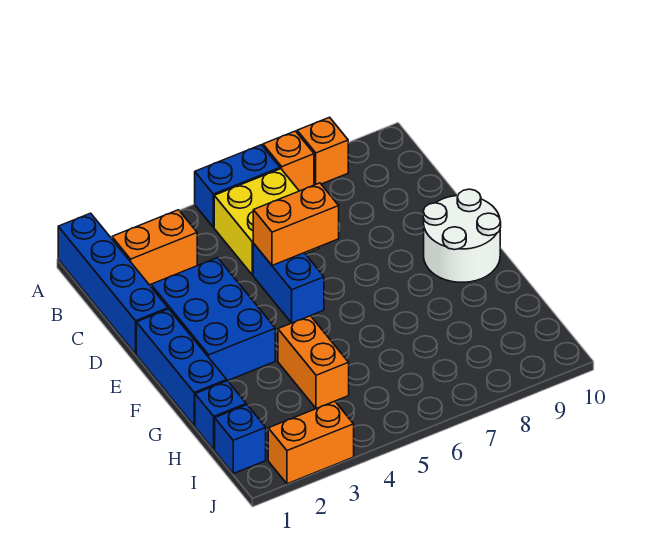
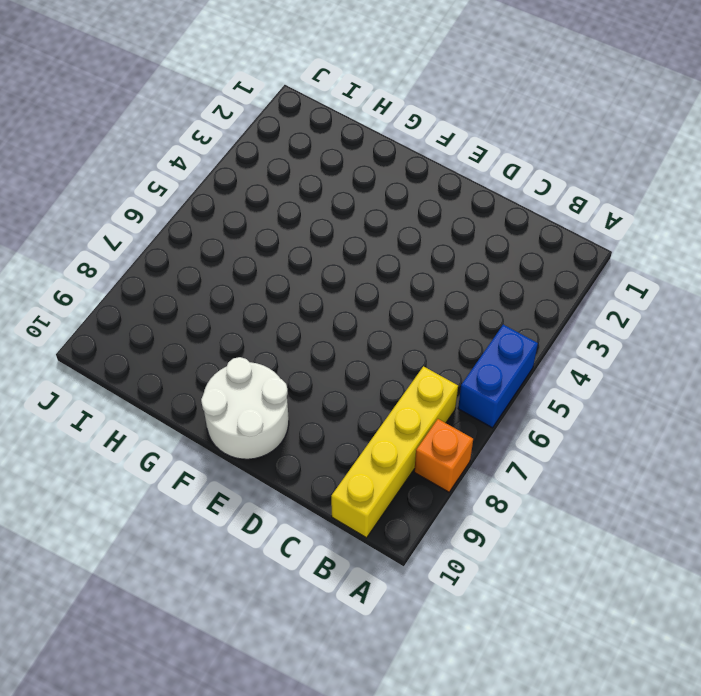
yellow 1x4 brick [331,366,458,538] -> none
none -> blue 1x4 brick [58,213,168,354]
none -> orange 1x1 brick [263,131,314,191]
none -> orange 1x2 brick [112,210,197,285]

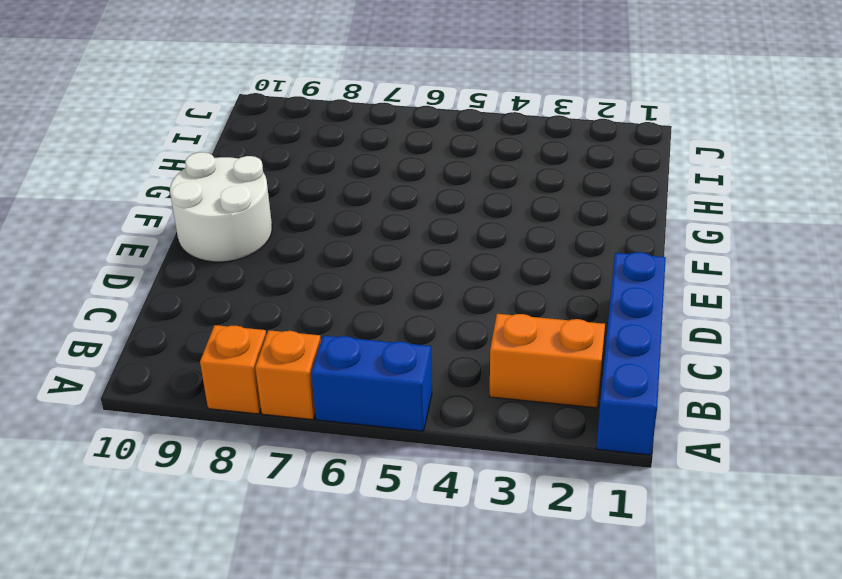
none -> yellow 2x2 brick [214,169,319,275]
none -> blue 2x3 brick [151,258,275,381]
none -> blue 1x2 brick [253,244,324,323]

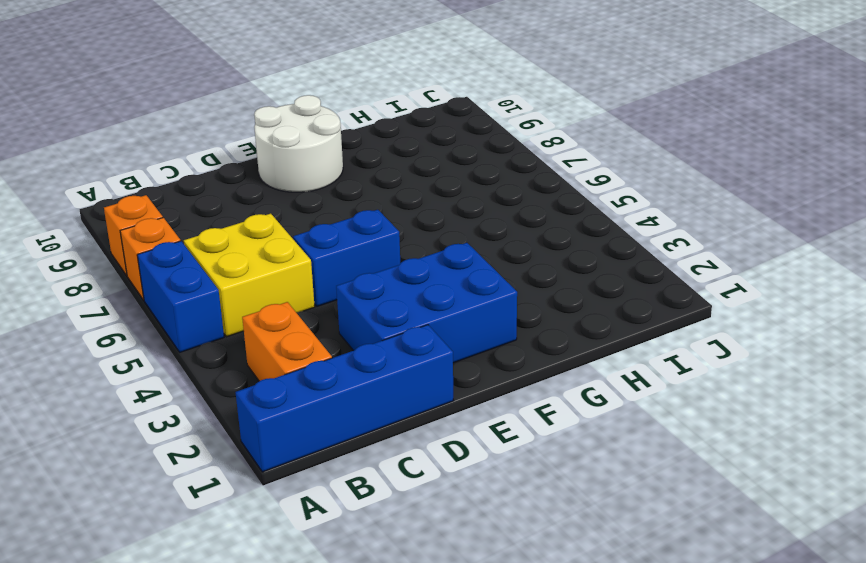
none -> blue 1x3 brick [136,309,227,426]
none -> orange 1x2 brick [278,316,349,409]
none -> blue 1x1 brick [195,381,246,450]

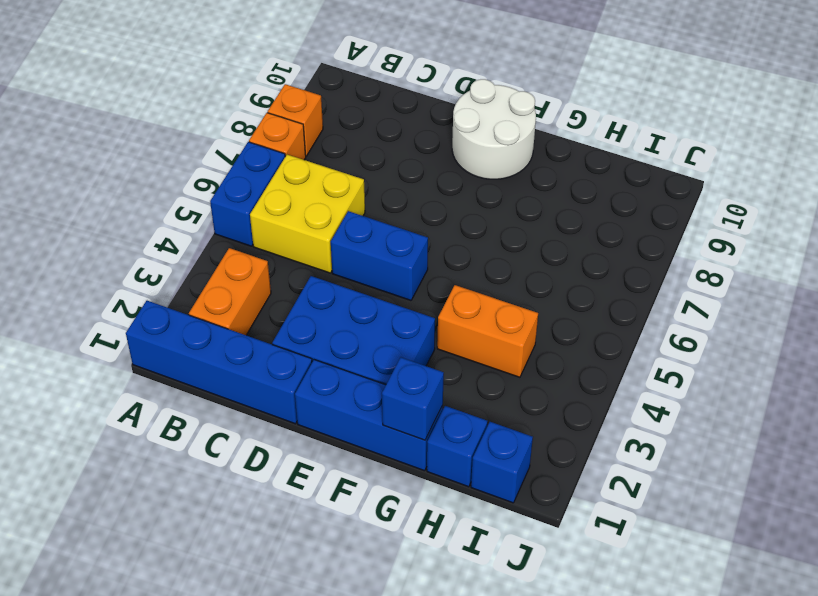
blue 1x1 brick [382,357,444,440] -> none
none -> orange 1x2 brick [268,401,354,484]
none -> orange 1x2 brick [253,183,339,265]

